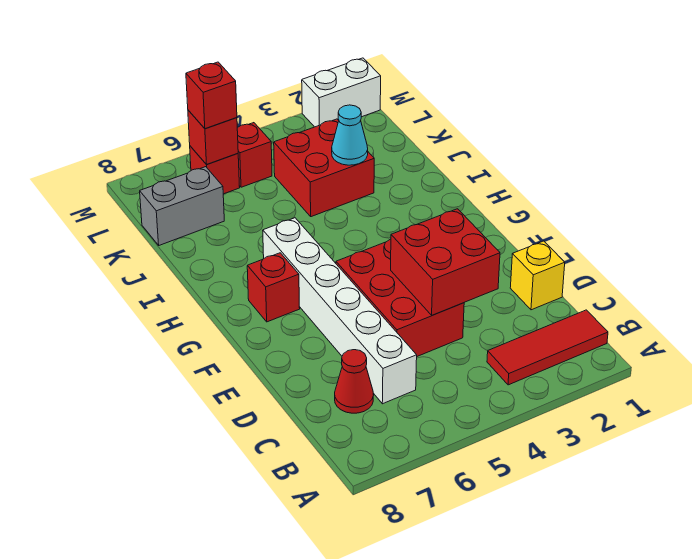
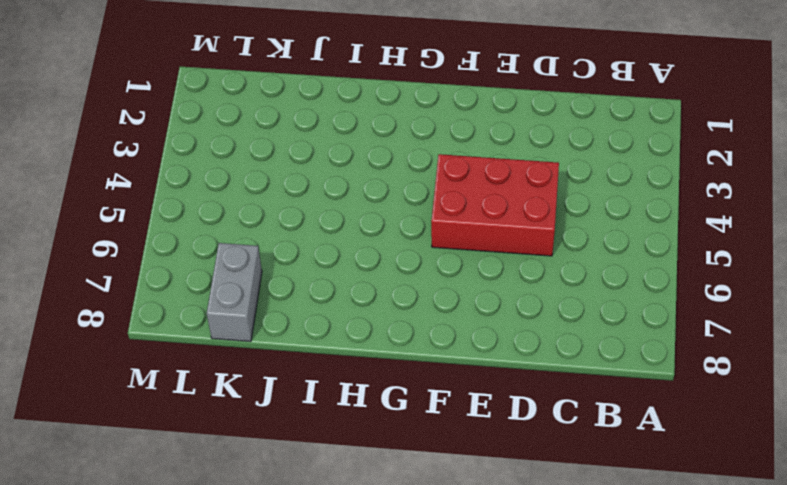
none -> red 1x3 tile [487,310,608,385]
none -> white 1x6 brick [263,218,417,404]
none -> red 1x1 cone [335,350,373,413]

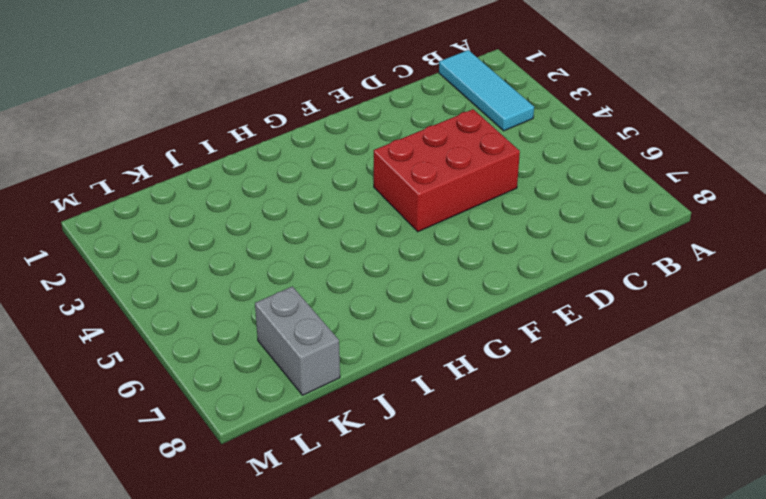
cyan 1x3 tile [439,50,534,131] -> red 1x3 tile [487,310,608,385]
none -> white 1x6 brick [263,218,417,404]
none -> red 1x1 cone [335,350,373,413]
none -> yellow 1x1 brick [510,241,565,310]

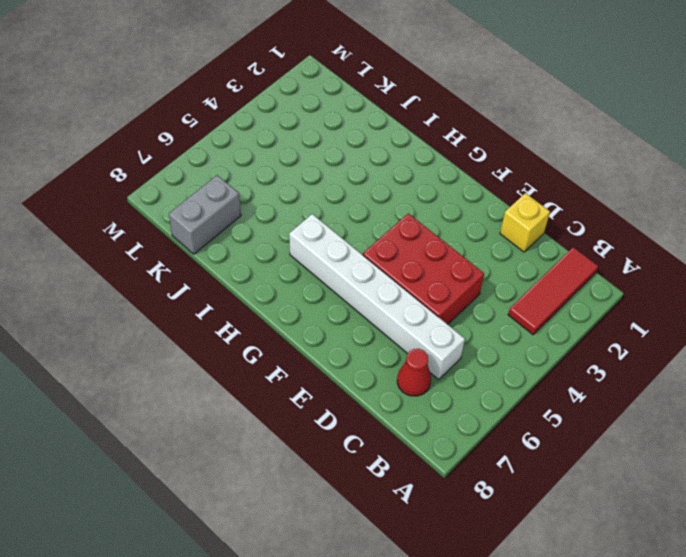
none -> red 1x1 brick [247,253,300,322]
none -> red 2x2 brick [274,119,374,217]
none -> red 1x1 brick [237,123,272,187]

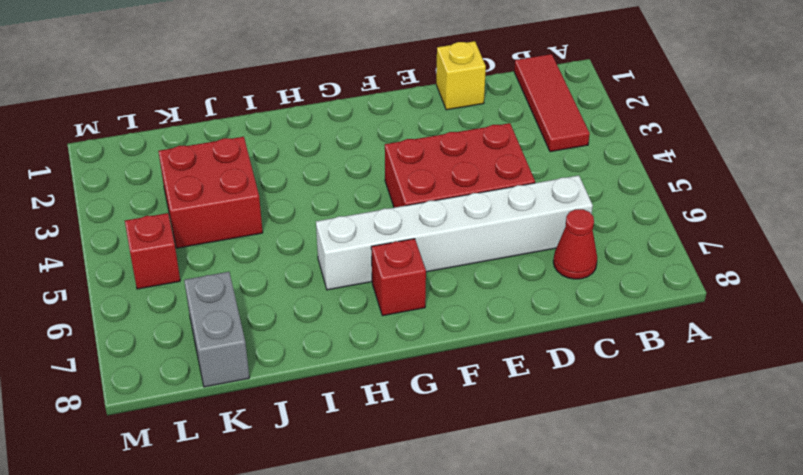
none -> red 1x1 brick [190,146,240,194]
none -> white 1x2 brick [302,58,381,127]
none -> red 2x2 brick [391,209,500,315]

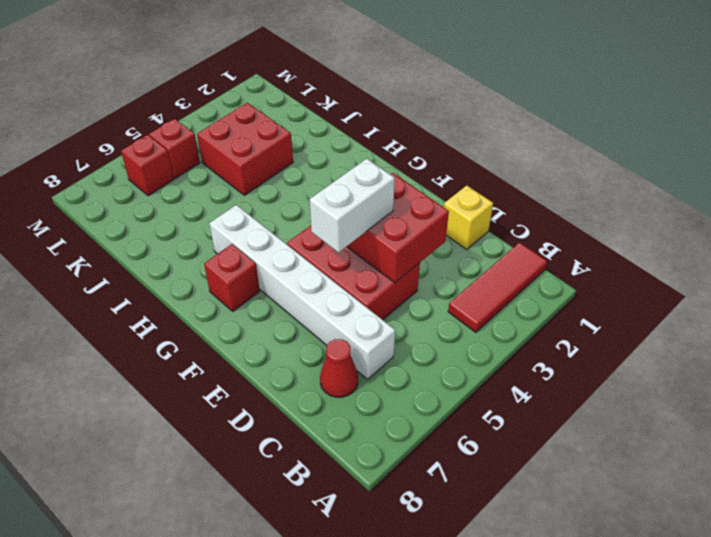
white 1x2 brick [310,159,395,252] -> white 1x2 brick moved to [302,58,381,127]
none -> grey 1x2 brick [140,167,224,245]
none -> cyan 1x1 cone [332,105,368,165]
none -> red 1x1 brick [188,110,238,165]

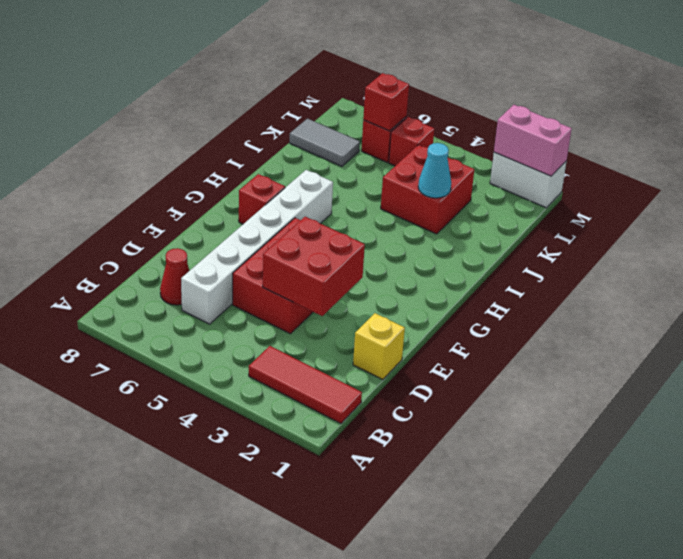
grey 1x2 tile [290,119,360,166] -> grey 1x2 brick [140,167,224,245]
pink 1x2 brick [494,105,572,176] -> none
none -> red 1x1 brick [186,62,237,129]

